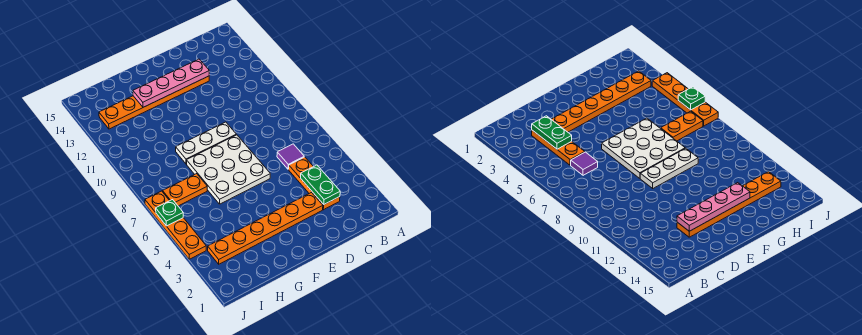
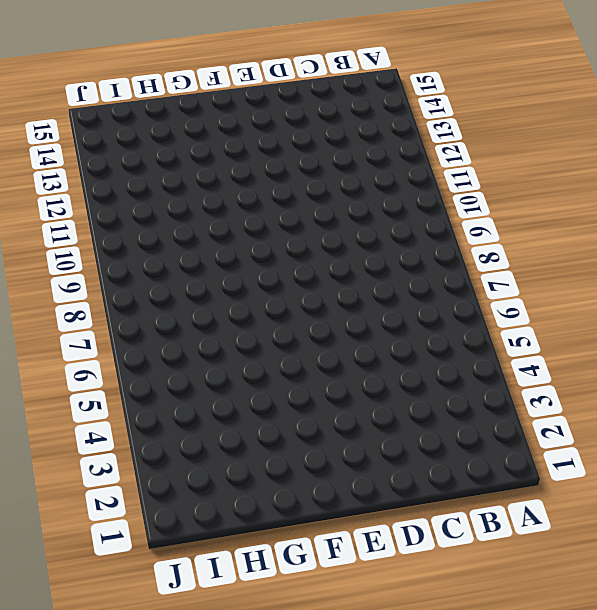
none -> orange 1x3 plate [289,157,340,210]
none -> purple 1x1 tile [277,144,304,169]

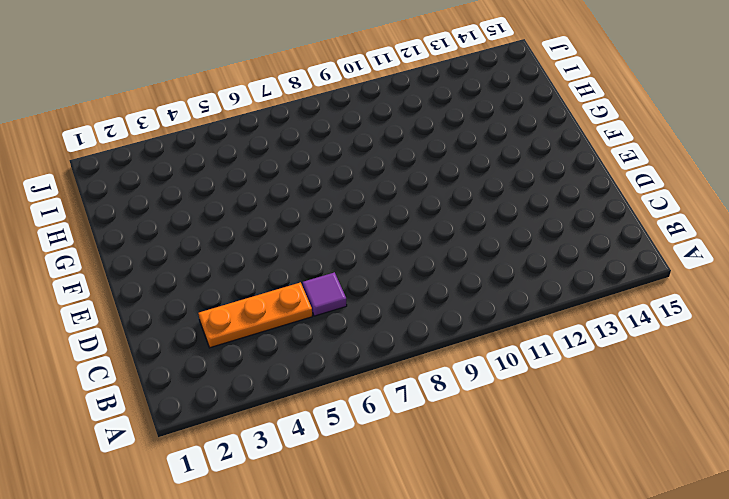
none -> orange 1x6 plate [208,193,323,264]
none -> orange 1x6 plate [99,76,209,129]

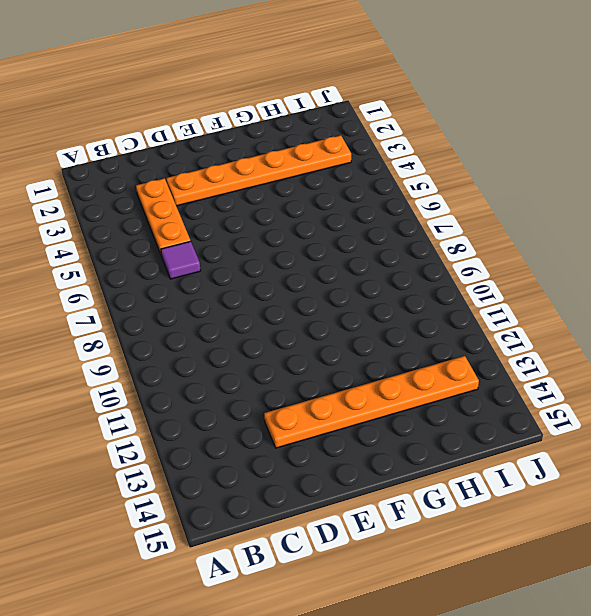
none -> white 3x3 plate [187,135,270,204]
none -> white 1x3 plate [176,122,236,164]

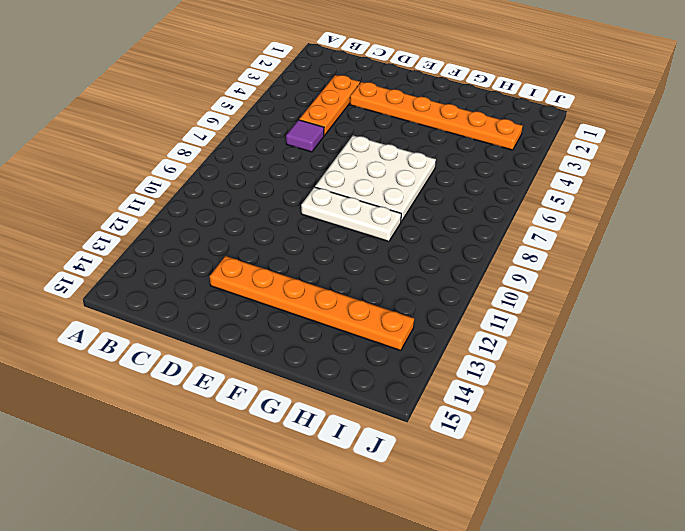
none -> orange 1x2 plate [163,174,207,206]
none -> orange 1x4 plate [145,191,206,259]

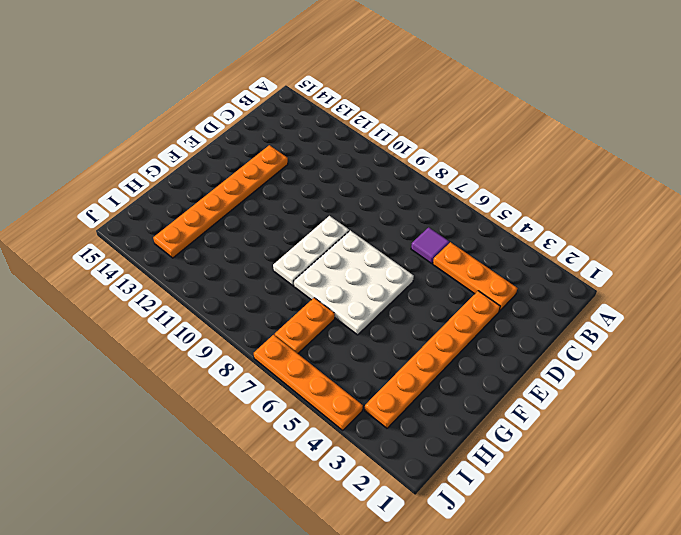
none -> green 1x2 plate [301,165,340,204]
none -> pink 1x4 plate [133,59,209,107]

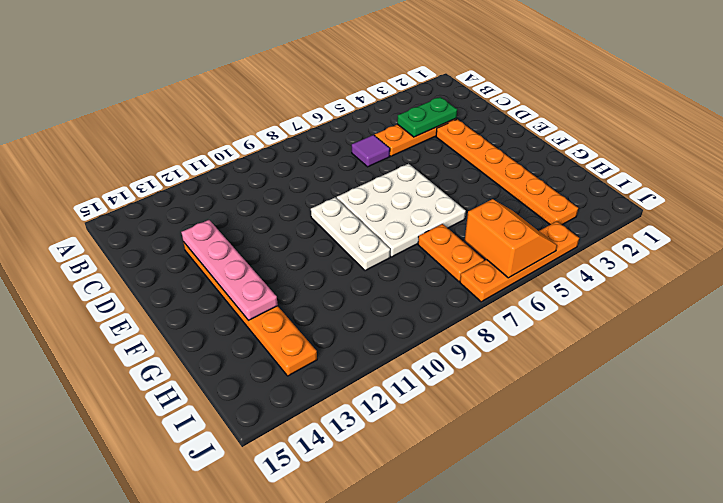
orange 2x2 slope [465,199,557,278] -> green 1x1 plate [156,200,183,226]

